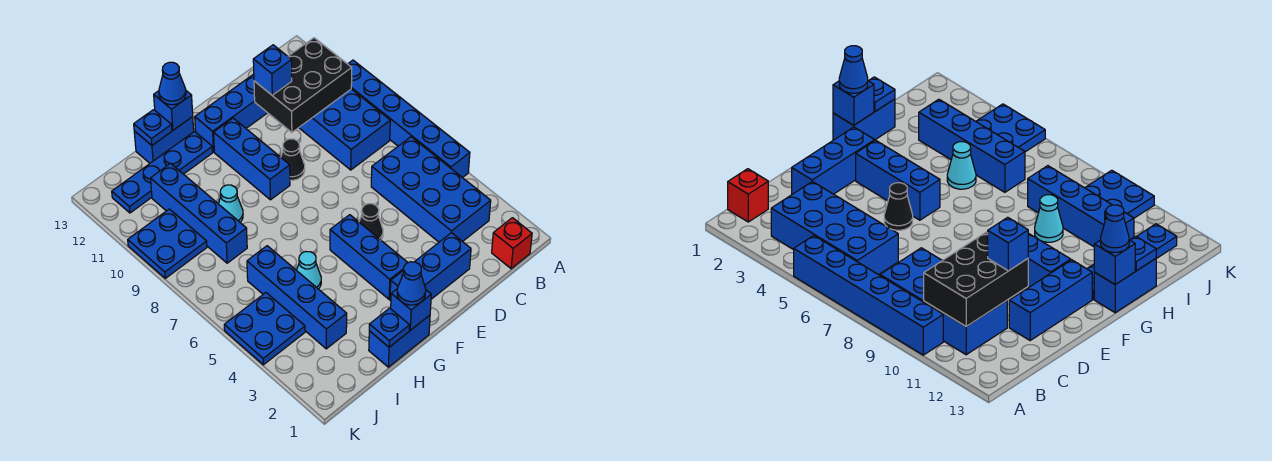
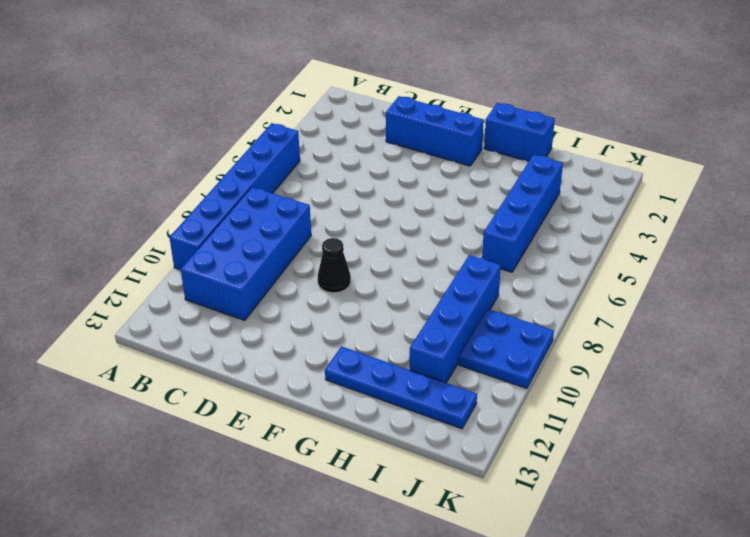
none -> red 1x1 brick [492,218,532,269]
none -> blue 2x4 brick [371,137,491,242]
none -> blue 1x3 brick [195,74,267,152]

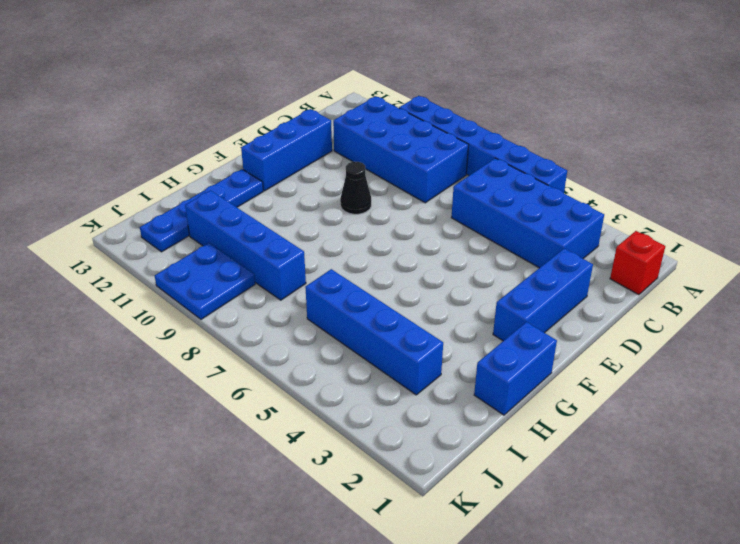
none -> black 1x1 cone [359,204,383,240]
none -> blue 1x3 brick [330,215,408,299]
none -> blue 1x3 brick [214,118,290,200]

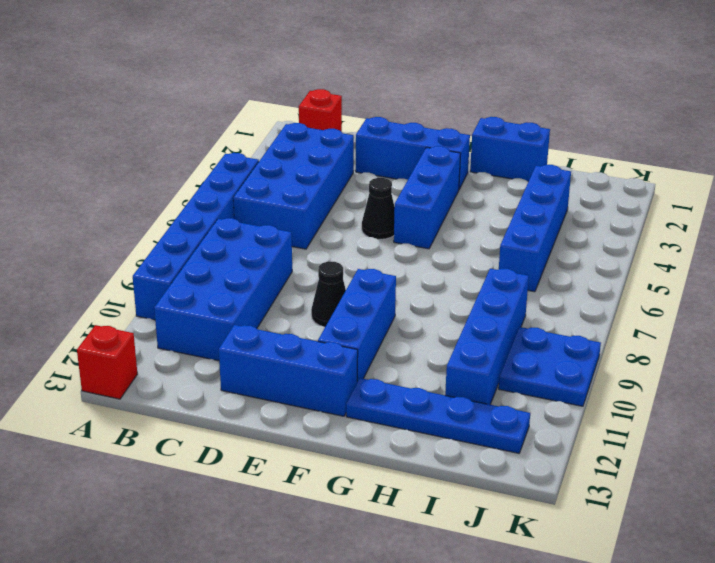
red 1x1 brick [77,325,137,399] -> none
none -> blue 1x2 brick [134,117,194,163]
none -> cyan 1x1 cone [297,252,321,289]
none -> cyan 1x1 cone [219,185,243,222]

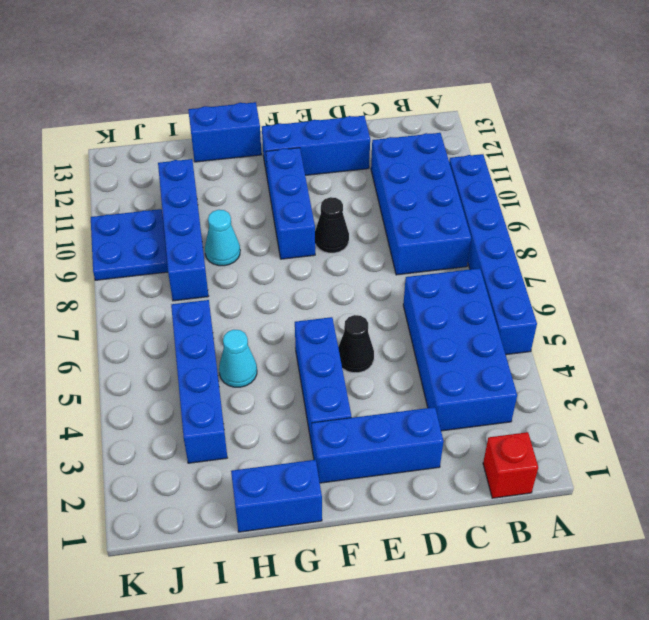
none -> blue 1x4 plate [112,132,213,213]
none -> blue 2x2 plate [224,293,305,365]
none -> black 2x3 brick [254,38,352,132]

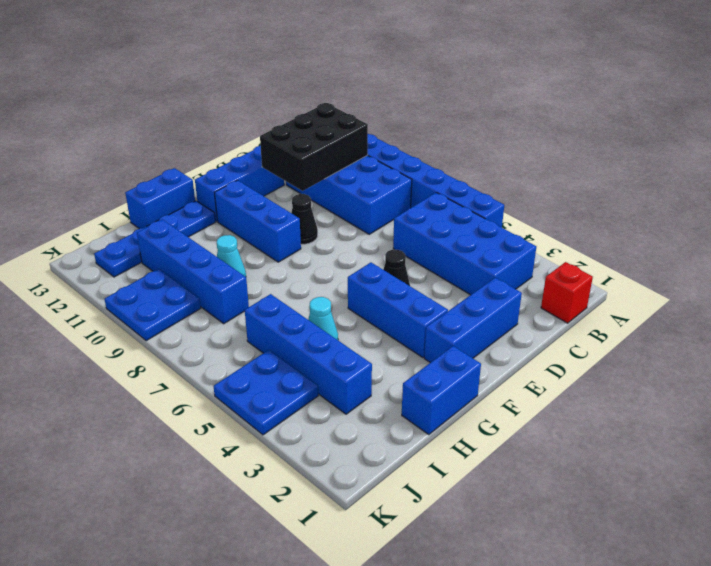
none -> blue 1x1 brick [391,289,431,330]
none -> blue 1x1 brick [154,91,193,130]
none -> blue 1x1 plate [369,308,410,347]

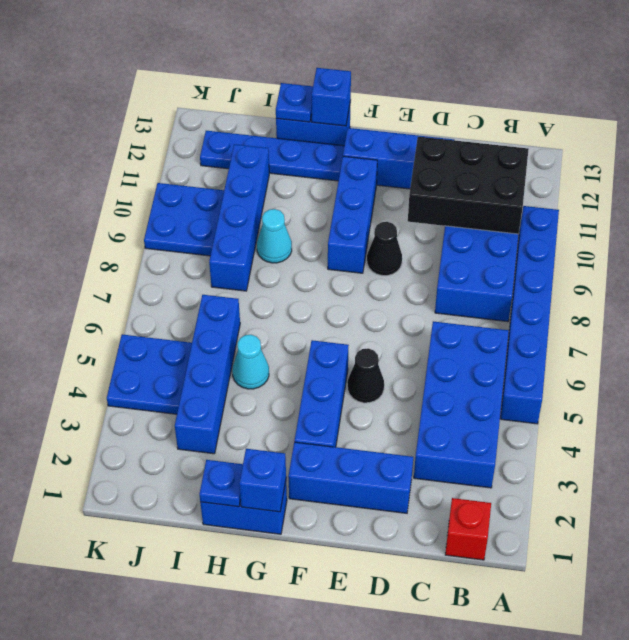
none -> blue 1x1 brick [253,45,292,95]
none -> blue 1x1 cone [397,262,426,305]
none -> blue 1x1 cone [159,62,186,105]

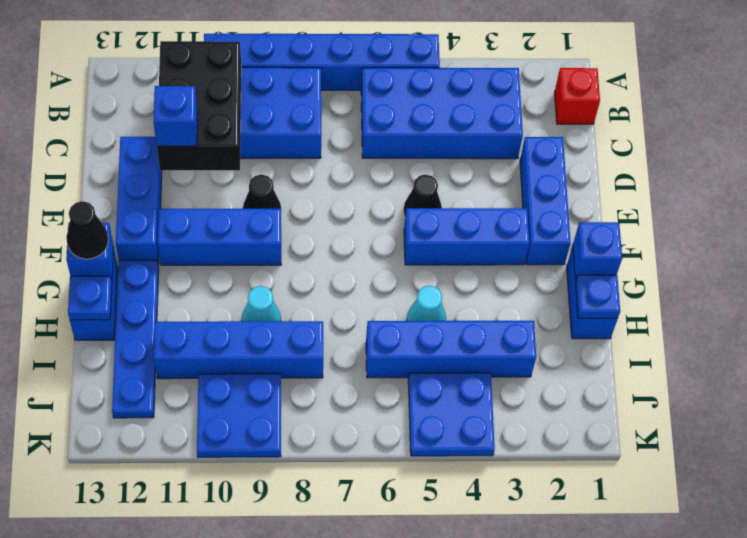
black 1x1 cone [66,201,108,259] -> blue 1x1 cone [159,62,186,105]
none -> blue 1x1 cone [397,262,426,305]

